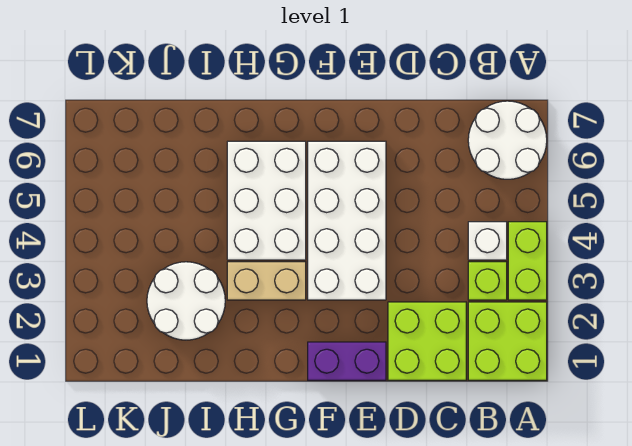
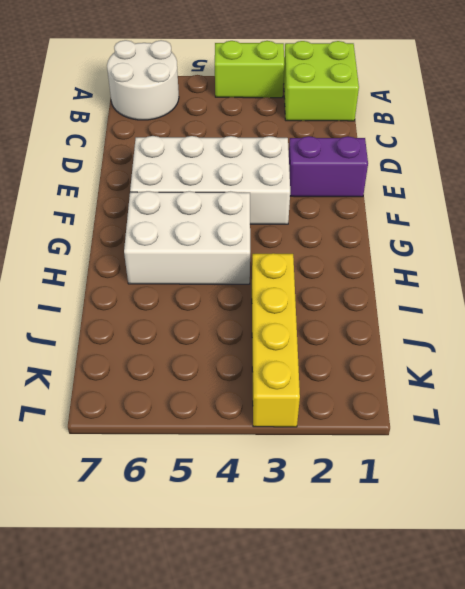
purple 1x2 brick [289,136,368,197] -> purple 1x2 brick turned to [308,342,386,380]
yellow 1x4 brick [252,253,300,427] -> white 2x2 round brick [147,262,225,340]
none -> lime 1x1 brick [468,262,507,300]
none -> white 1x1 brick [468,222,507,260]

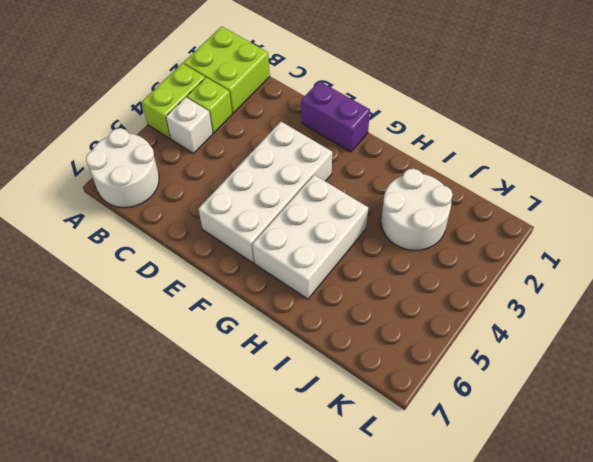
none -> lime 2x2 brick [388,302,466,380]
none -> tan 1x2 brick [227,262,306,300]

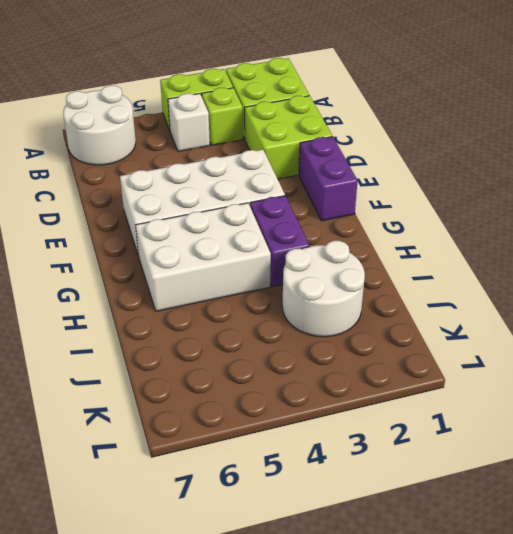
purple 1x2 brick [250,196,309,287] -> tan 1x2 brick [227,262,306,300]

